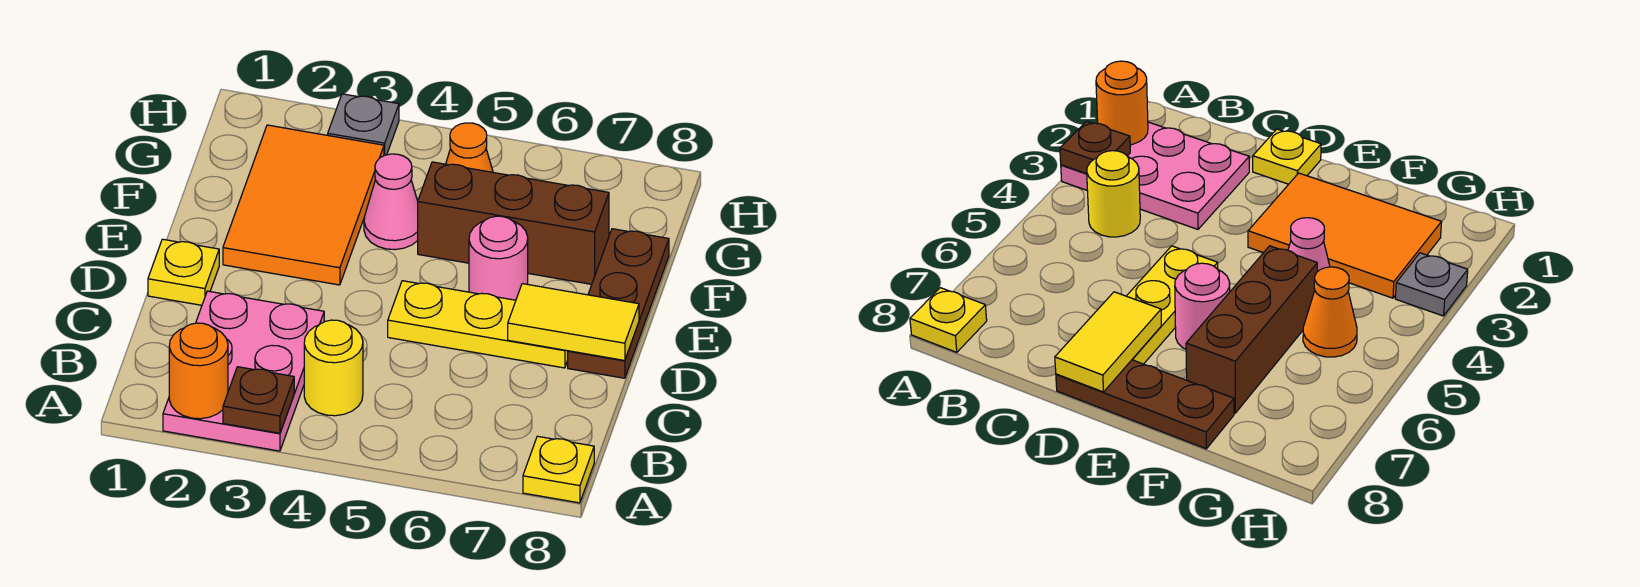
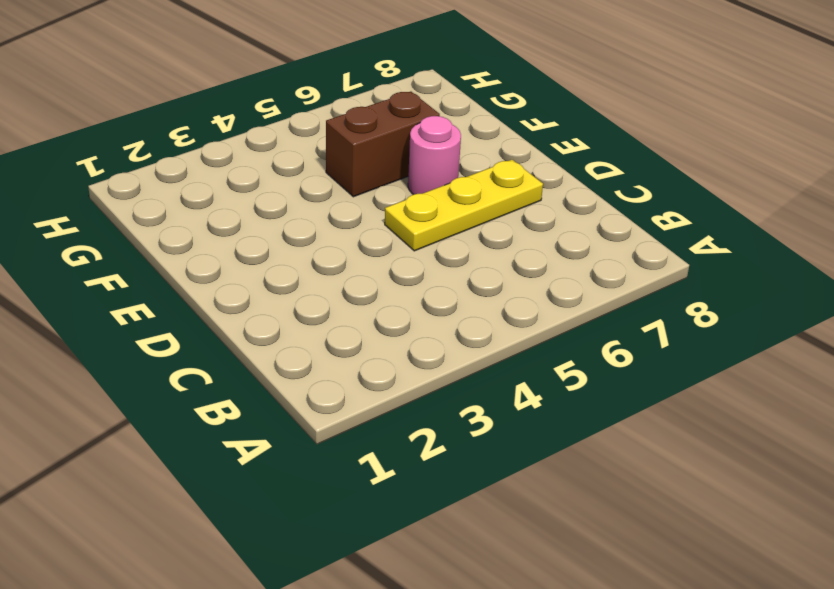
brown 1x2 brick [326,92,440,197] -> brown 1x3 brick [418,162,609,284]
none -> pink 2x3 plate [163,291,324,451]
none -> yellow 1x1 plate [523,436,594,503]
none -> yellow 1x1 round brick [304,320,363,416]

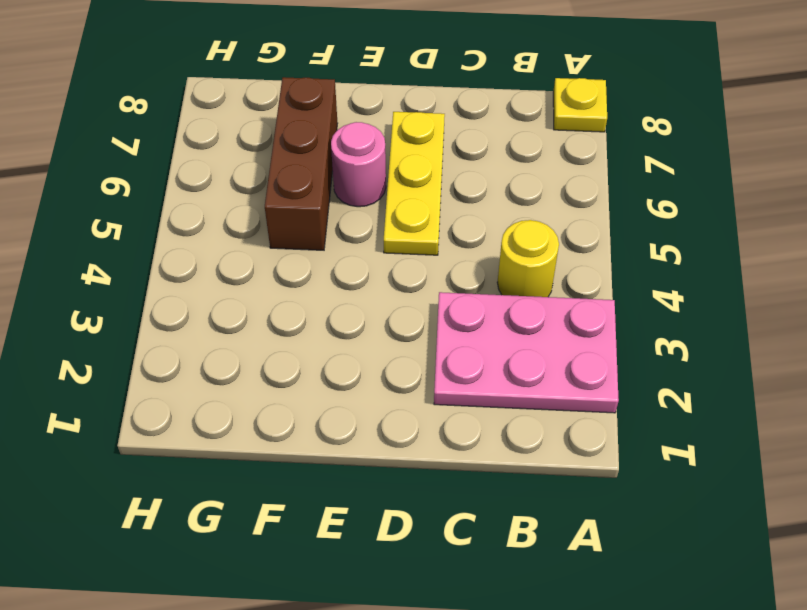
none -> yellow 1x1 plate [148,239,219,305]
none -> brown 1x3 plate [568,229,669,378]
none -> orange 2x3 tile [223,125,384,285]

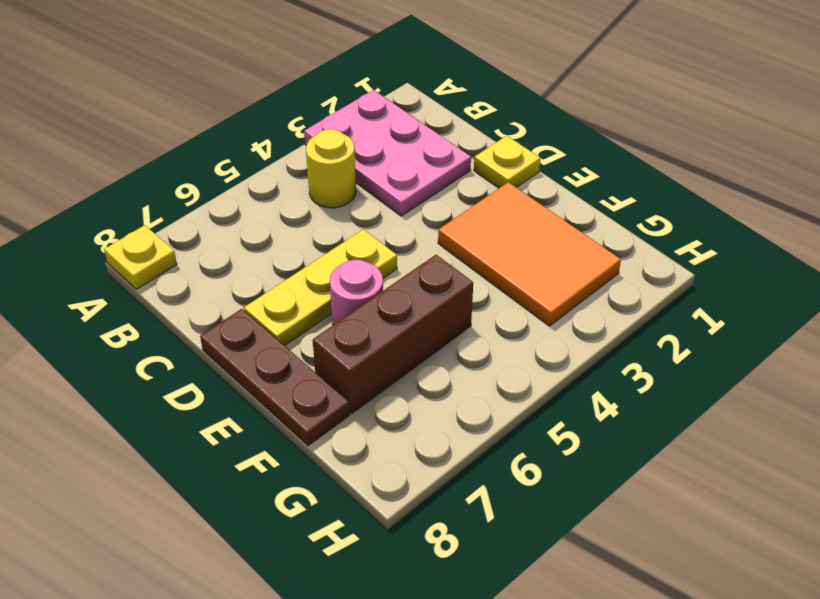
none -> pink 1x1 cone [364,154,418,250]
none -> orange 1x1 cone [446,123,493,172]
none -> grey 1x1 plate [328,94,399,156]

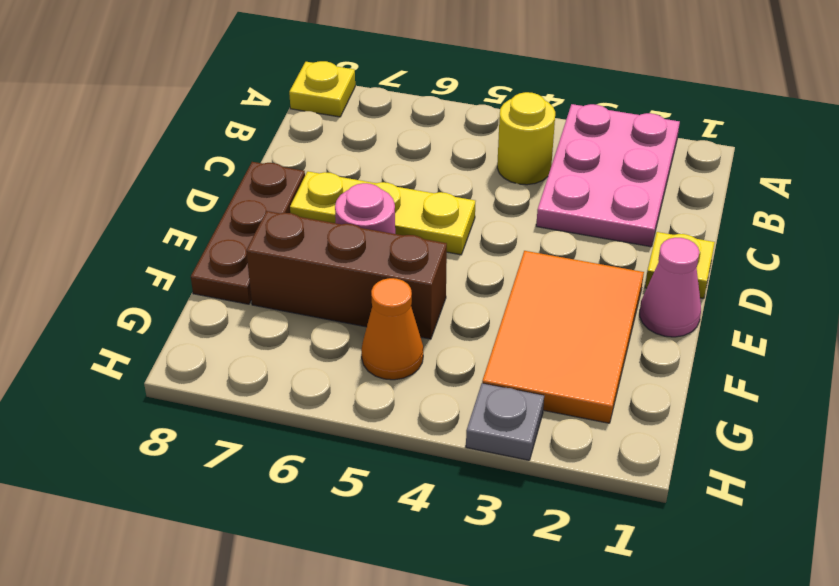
pink 1x1 cone [640,238,701,337] -> pink 1x1 cone moved to [364,154,418,250]
none -> orange 1x1 round brick [169,323,228,419]
none -> brown 1x1 plate [223,367,294,433]
none -> yellow 1x2 tile [508,284,639,360]

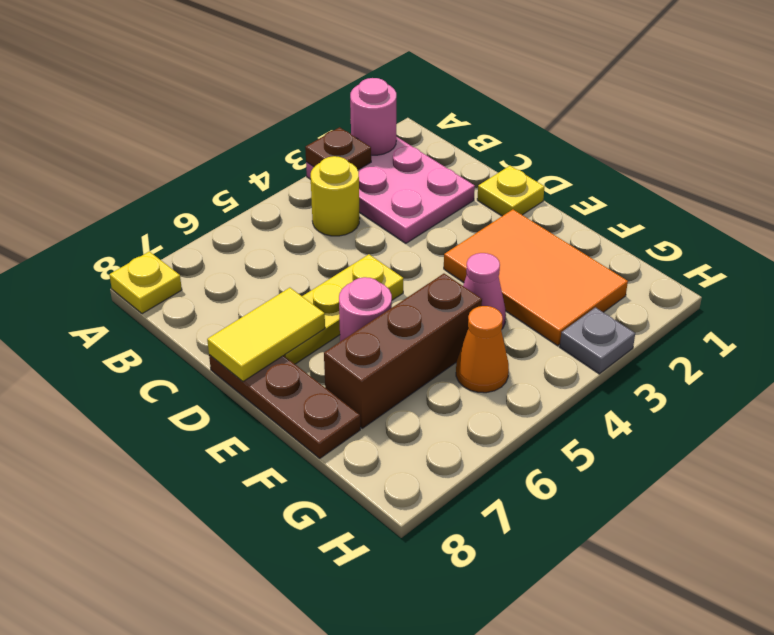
pink 1x1 round brick [350,78,396,155] -> orange 1x1 round brick [169,323,228,419]

